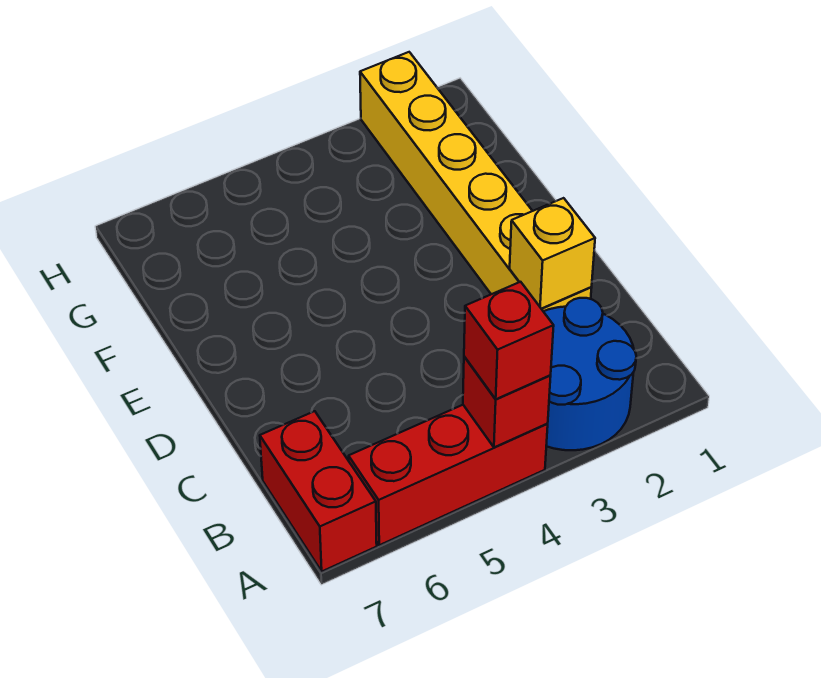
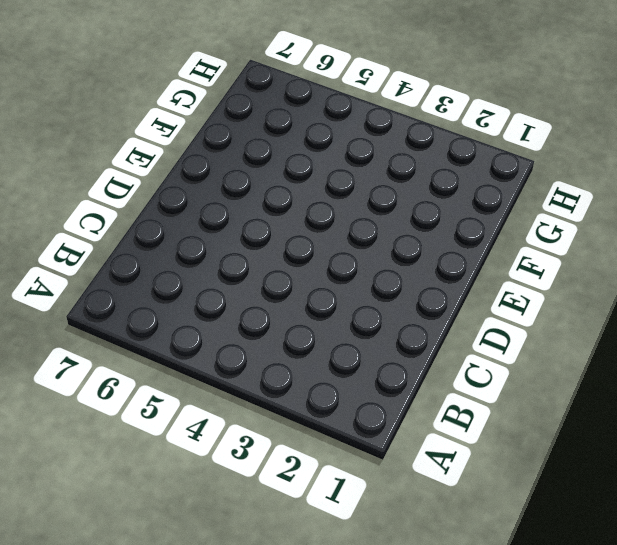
none -> blue 2x2 round brick [543,298,636,450]
none -> red 1x3 brick [349,405,548,545]

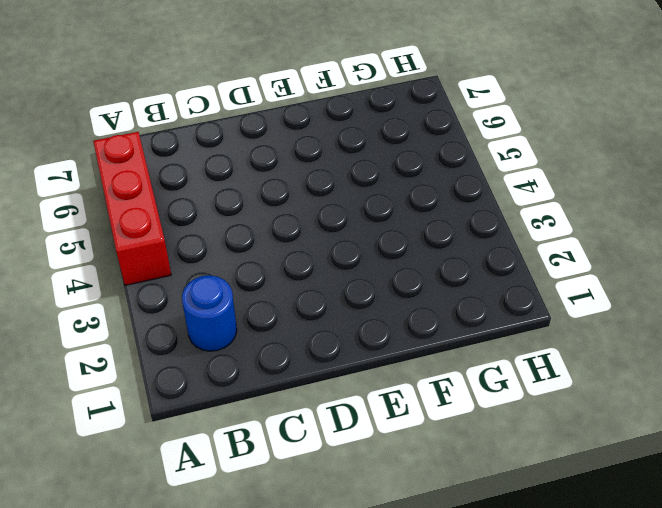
blue 1x1 round brick [182,275,237,351] -> blue 2x2 round brick [543,298,636,450]
none -> red 1x2 brick [260,411,377,571]
none -> yellow 1x6 brick [360,52,592,311]

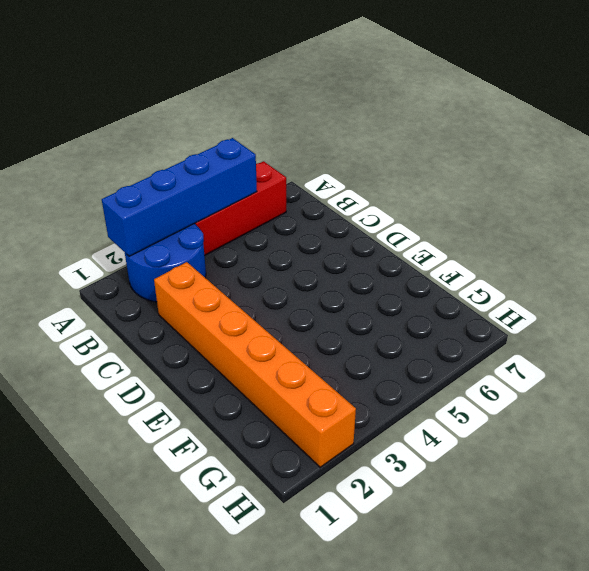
blue 1x4 brick [102,138,257,256] -> red 1x1 brick [463,357,551,447]
orange 1x6 brick [154,262,356,467] -> yellow 1x6 brick [360,52,592,311]
none -> red 1x2 brick [260,411,377,571]
none -> yellow 1x1 brick [510,198,595,309]

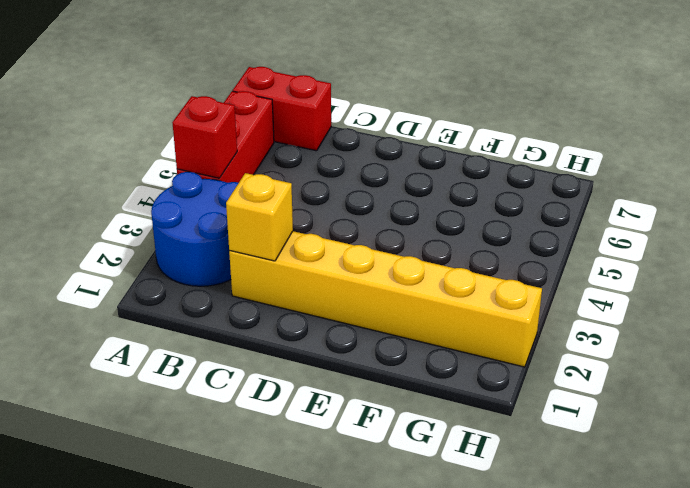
none -> red 1x1 brick [464,282,554,399]

